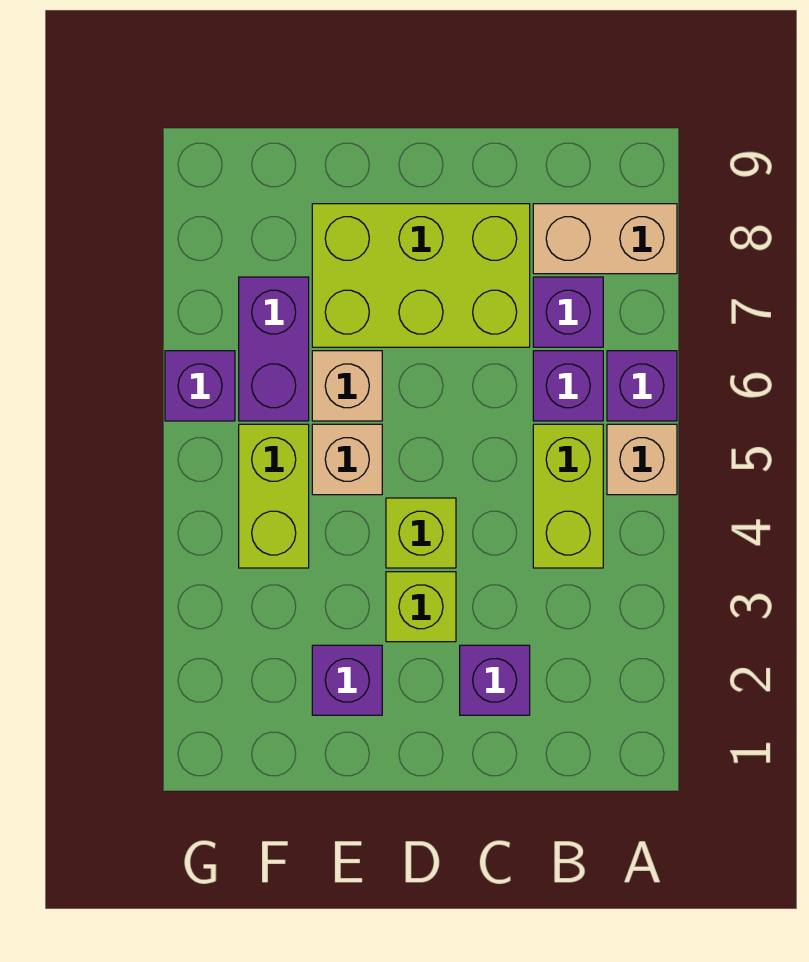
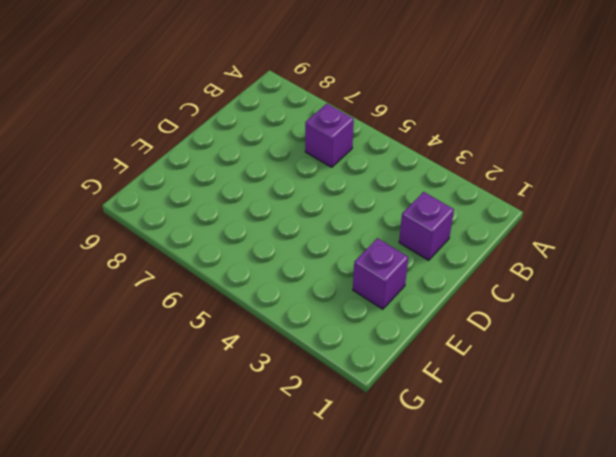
none -> tan 1x1 brick [607,424,677,495]
none -> purple 1x1 brick [607,351,677,421]
none -> tan 1x2 brick [533,204,677,274]

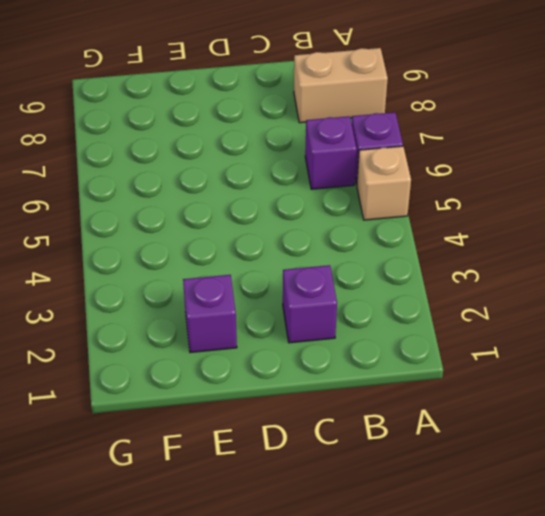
none -> lime 1x2 brick [533,424,603,568]
none -> purple 1x1 brick [533,277,603,347]
none -> lime 2x3 brick [312,204,530,347]

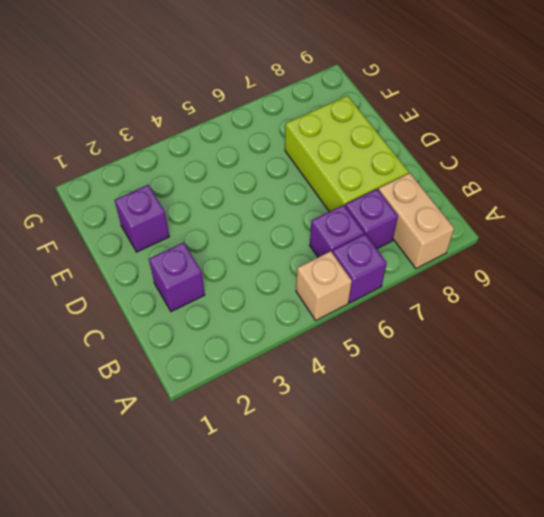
none -> lime 1x2 brick [533,424,603,568]
none -> lime 1x1 brick [386,572,456,642]
none -> lime 1x1 brick [386,498,456,568]

